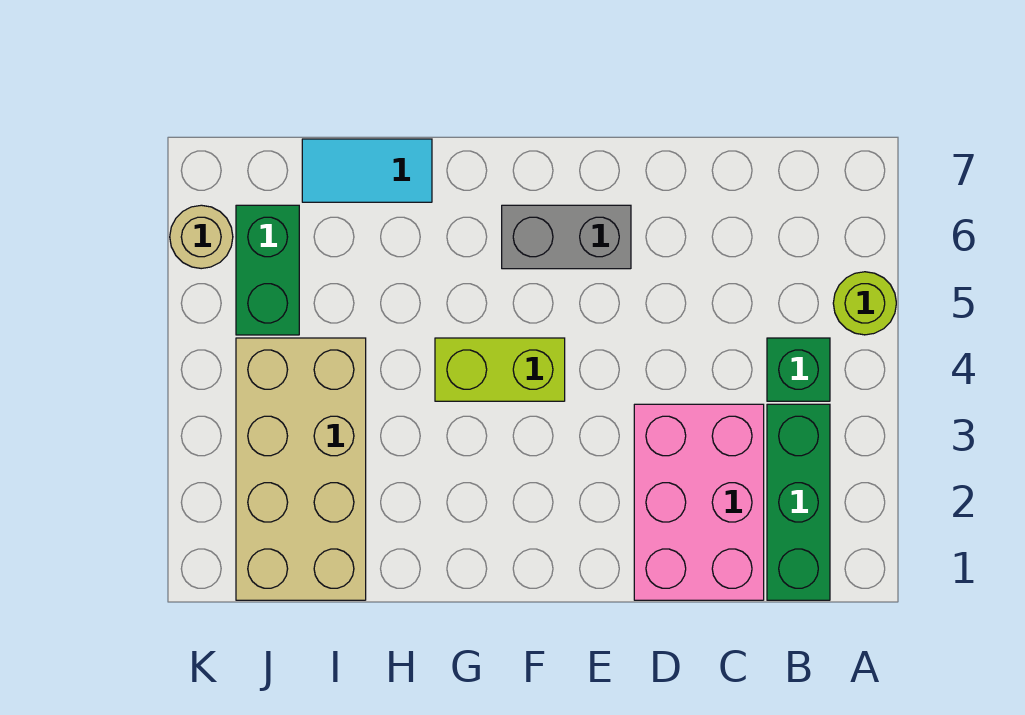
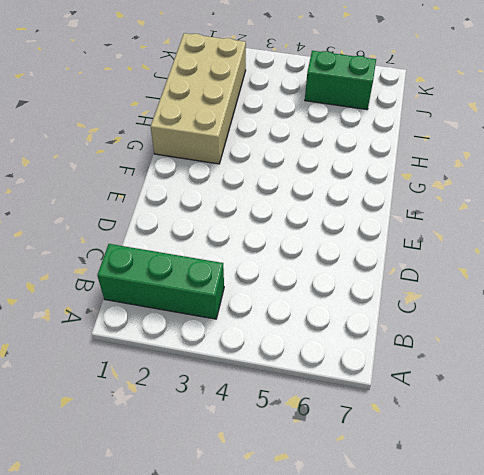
tan 2x4 brick [151,33,246,164] -> tan 2x4 brick turned to [236,338,366,600]
none -> lime 1x1 round brick [833,272,896,335]
none -> green 1x1 brick [767,338,830,401]

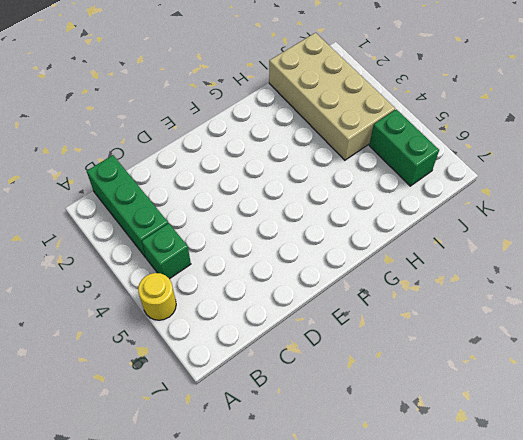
yellow 1x1 round brick [138,273,176,320] -> lime 1x1 round brick [833,272,896,335]
none -> pink 2x3 brick [634,404,764,600]
none -> grey 1x2 brick [502,205,631,269]

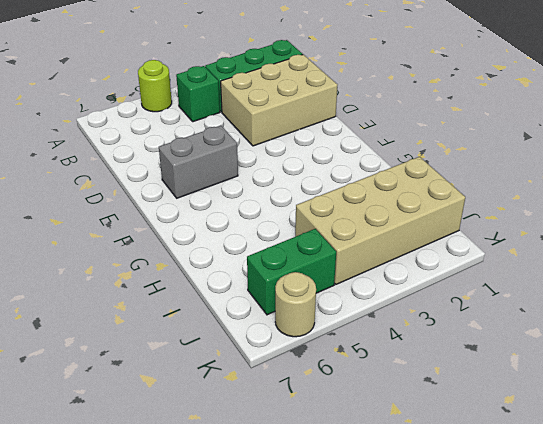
tan 2x3 brick [221,55,337,146] -> pink 2x3 brick [634,404,764,600]
grey 1x2 brick [159,126,238,198] -> grey 1x2 brick turned to [502,205,631,269]
none -> lime 1x2 brick [435,338,565,401]
none -> cyan 1x2 tile [302,139,432,202]

